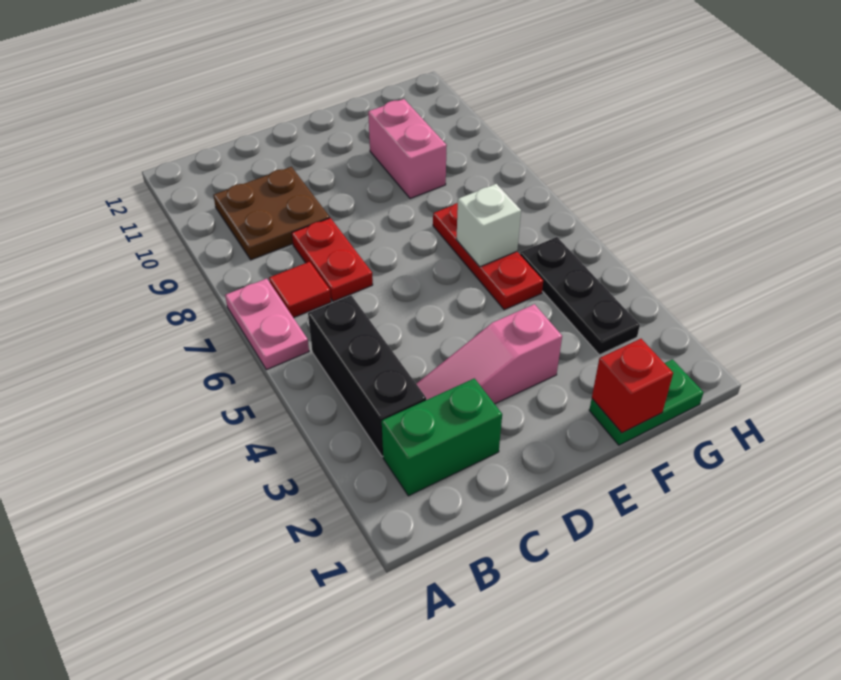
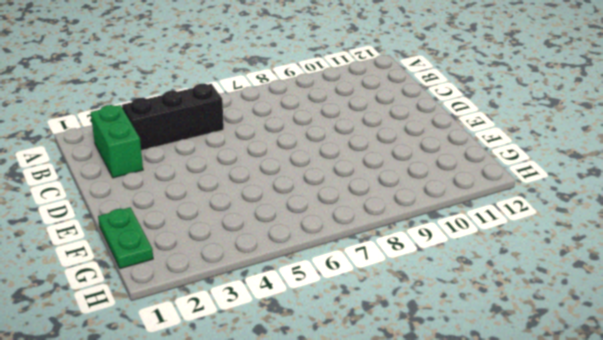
none -> pink 1x2 plate [225,279,309,370]
none -> red 1x1 tile [269,262,331,318]
none -> brown 2x2 plate [213,167,330,260]

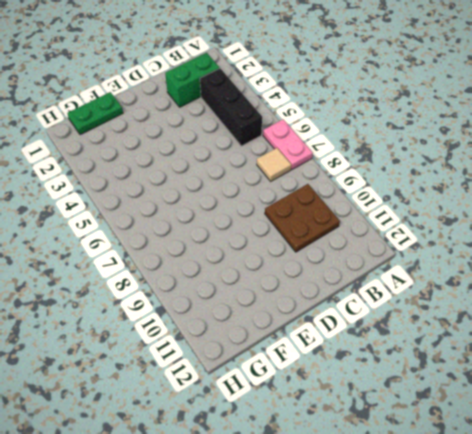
tan 1x1 tile [257,148,292,181] -> red 1x1 tile [269,262,331,318]
none -> pink 1x3 slope [416,304,562,404]
none -> red 1x2 plate [292,218,373,301]
none -> red 1x3 plate [433,203,543,310]

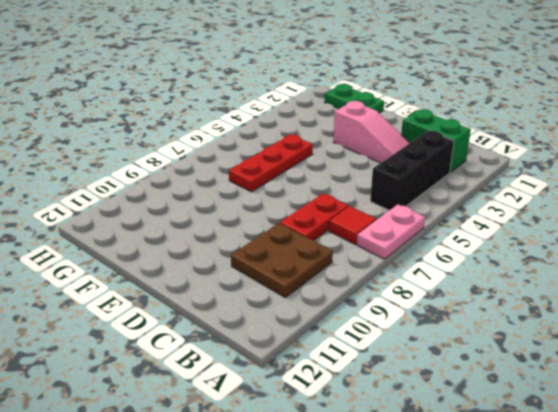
none -> pink 1x2 brick [368,99,447,199]
none -> black 1x3 plate [520,237,640,355]
none -> red 1x1 brick [592,339,673,433]

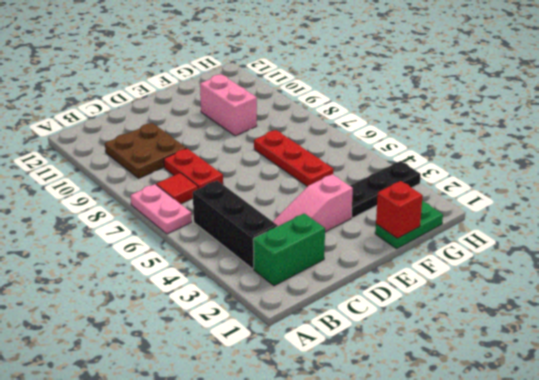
black 1x3 plate [349,161,421,218] -> black 1x3 plate turned to [520,237,640,355]
none -> white 1x1 brick [456,184,521,267]

